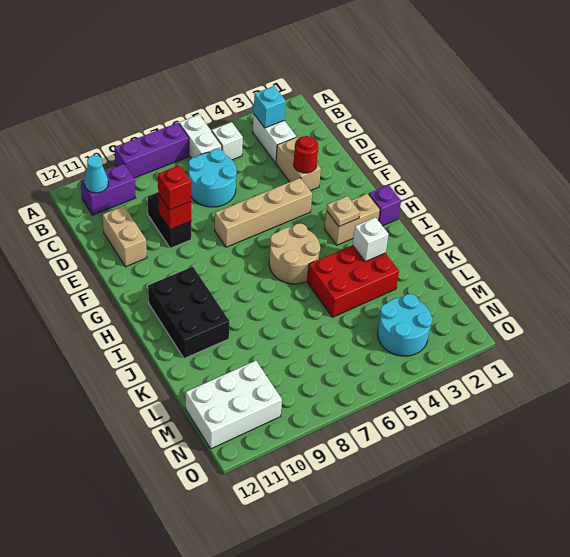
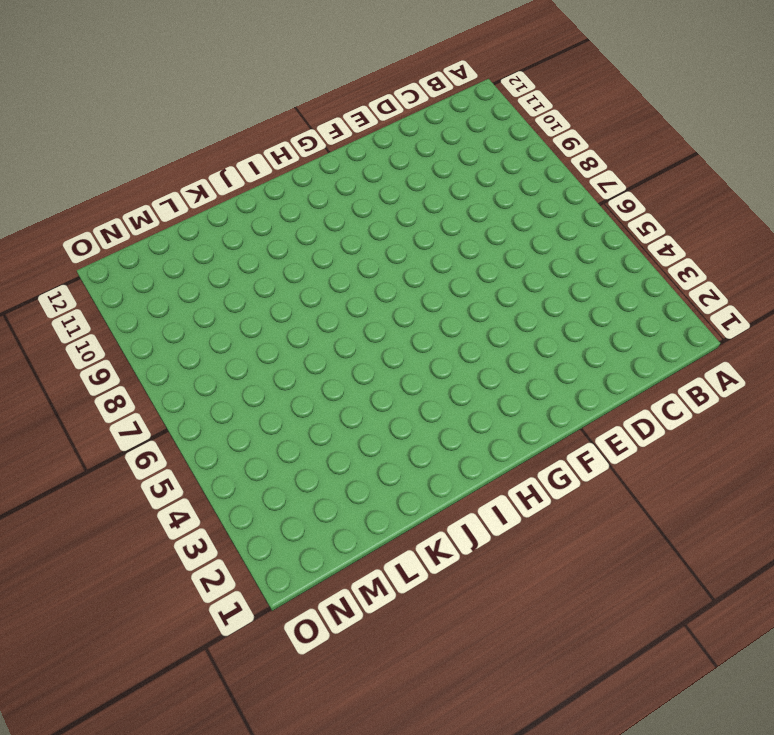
none -> white 1x2 brick [179,115,222,158]
none -> purple 1x3 brick [114,123,189,178]
none -> white 1x2 brick [253,115,296,163]

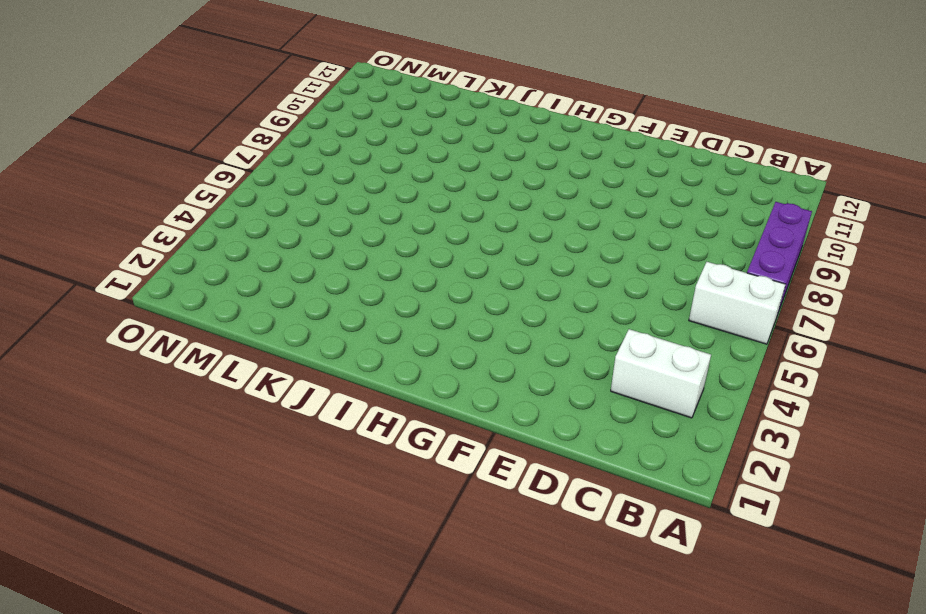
none -> white 1x1 brick [212,122,243,160]
none -> purple 1x2 brick [81,164,136,215]
none -> cyan 2x2 round brick [189,149,237,207]

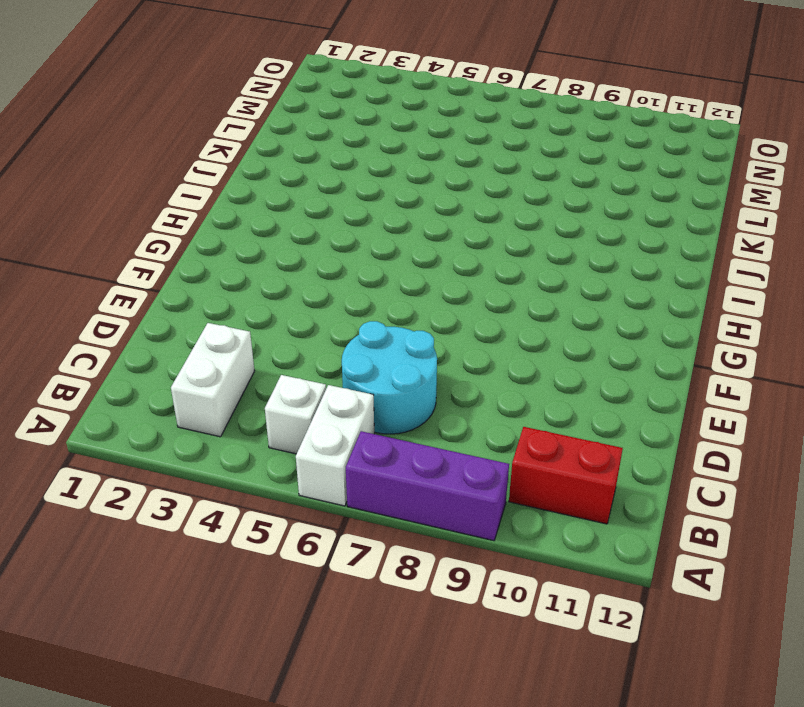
red 1x2 brick [509,427,623,524] -> purple 1x2 brick [81,164,136,215]
none -> tan 1x2 brick [276,137,321,191]
none -> black 1x2 brick [148,192,191,248]
none -> tan 1x2 brick [102,206,147,267]

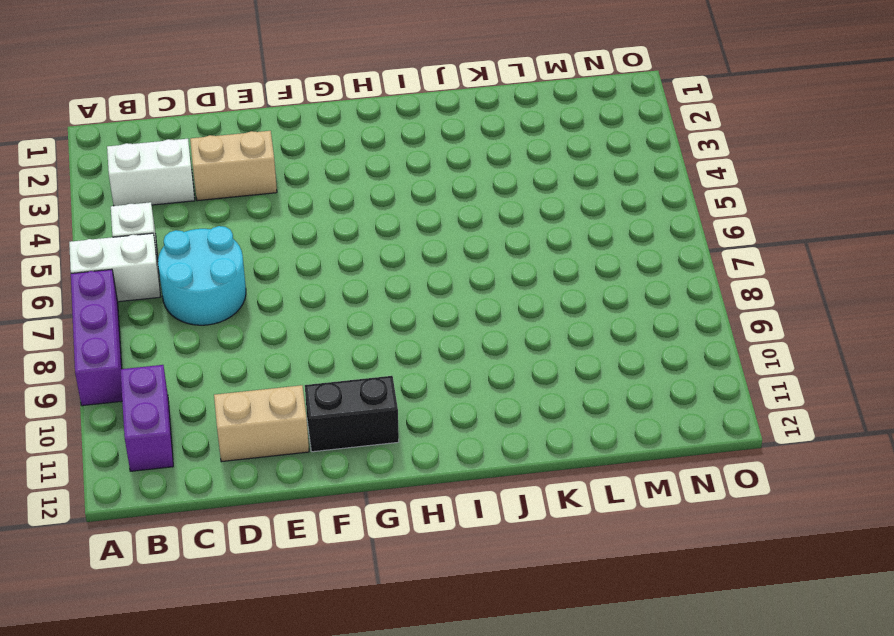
black 1x2 brick [305,376,399,452] -> black 1x2 brick moved to [148,192,191,248]
none -> tan 1x4 brick [215,178,312,247]
none -> purple 1x1 brick [369,185,401,226]
none -> tan 1x2 brick [325,194,380,245]

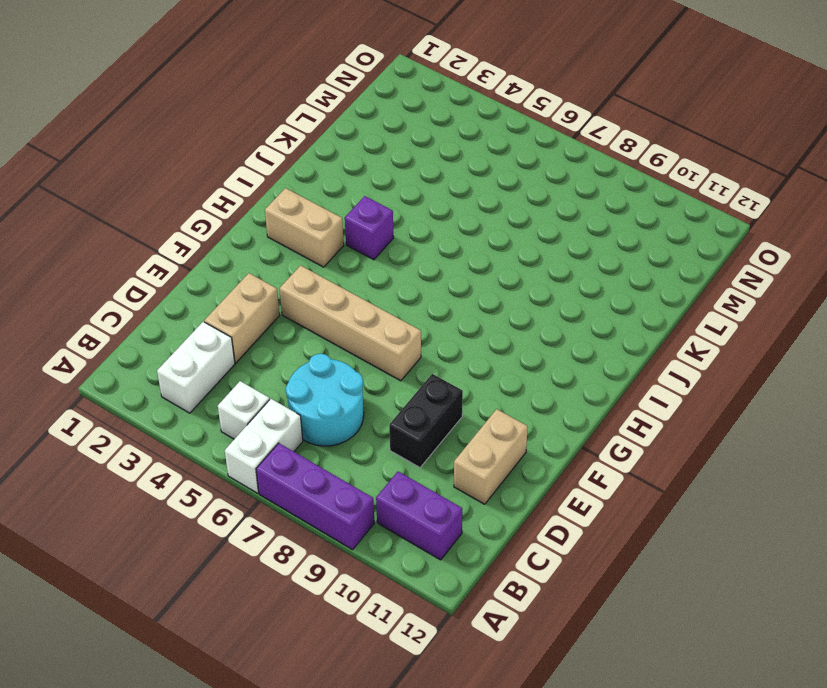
purple 1x1 brick [345,196,394,260] -> purple 1x1 brick moved to [369,185,401,226]
none -> tan 2x2 round brick [269,223,320,284]
none -> black 2x3 brick [148,267,230,359]
none -> red 2x3 brick [307,245,399,317]

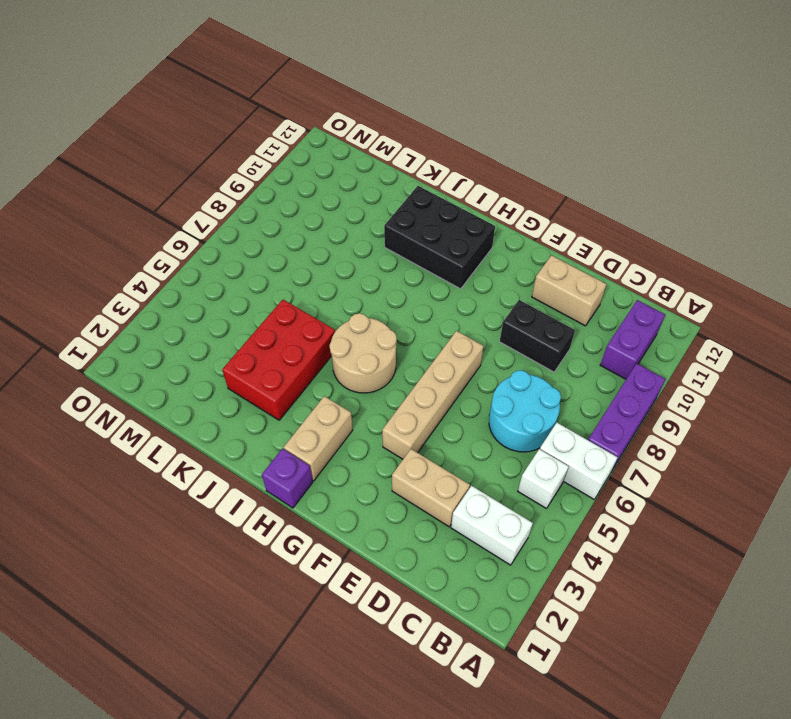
none -> cyan 2x2 round brick [378,294,432,356]
none -> white 2x3 brick [186,361,282,449]
none -> cyan 1x1 brick [254,86,286,128]

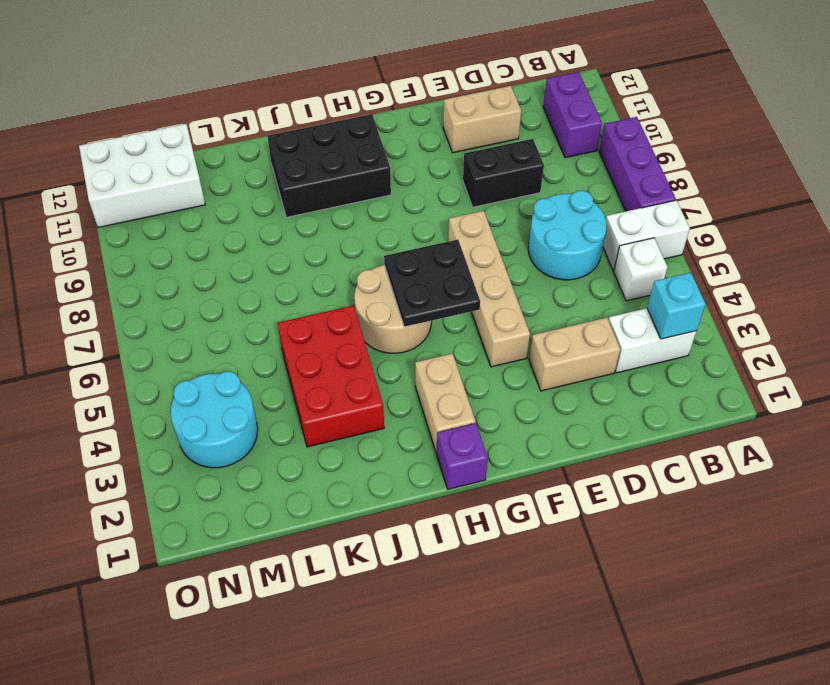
black 2x2 plate [384,240,480,327] -> none
white 2x3 brick [79,124,205,228] -> white 2x3 brick turned to [186,361,282,449]
none -> cyan 1x1 cone [84,155,108,193]
none -> red 1x1 round brick [294,136,318,173]
none -> red 1x1 brick [158,194,191,229]

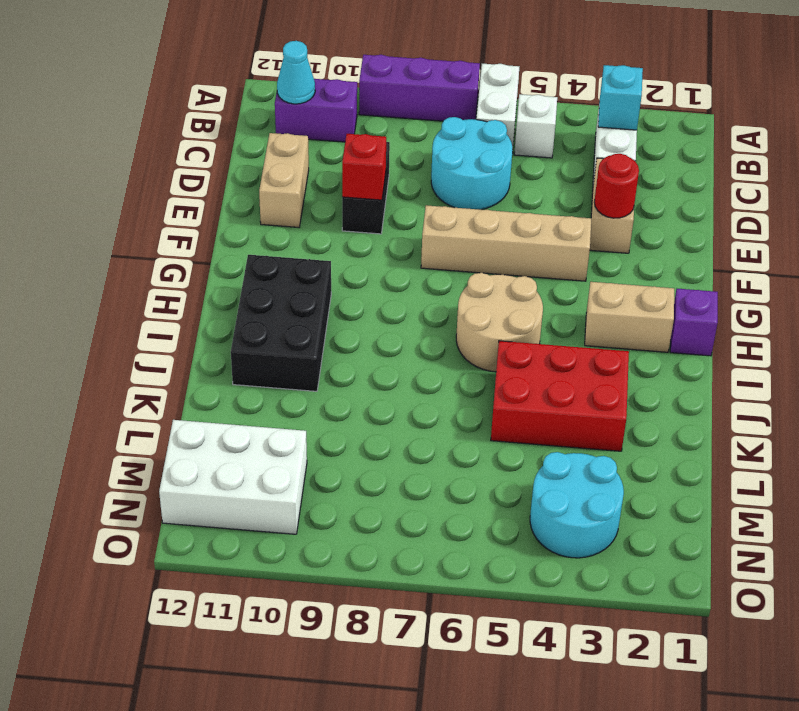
none -> tan 1x1 plate [327,196,360,227]
none -> white 1x1 brick [353,217,389,262]
none -> red 1x1 brick [158,165,191,210]

